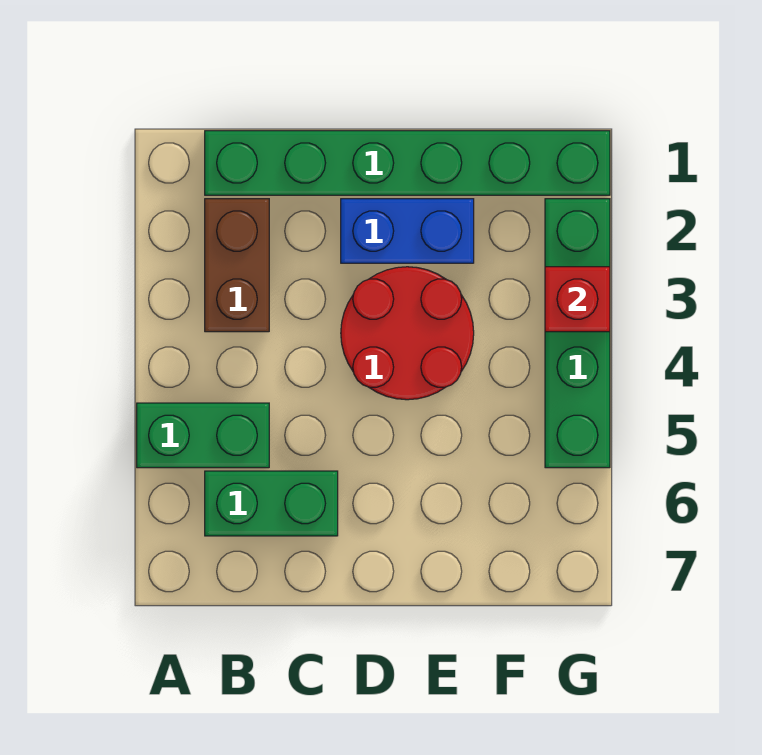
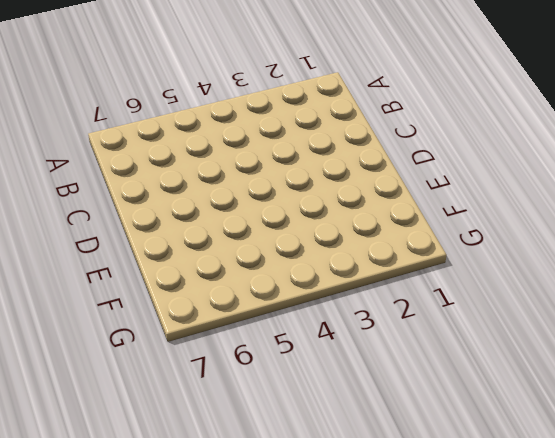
none -> green 1x2 brick [137,403,269,468]
none -> green 1x6 brick [205,131,610,195]

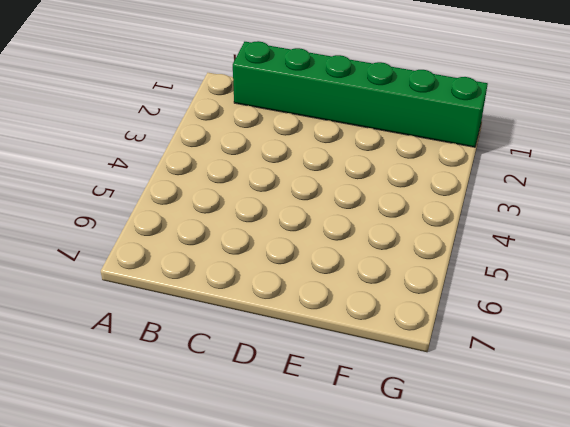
none -> green 1x2 brick [137,403,269,468]
none -> brown 1x2 brick [205,199,269,332]

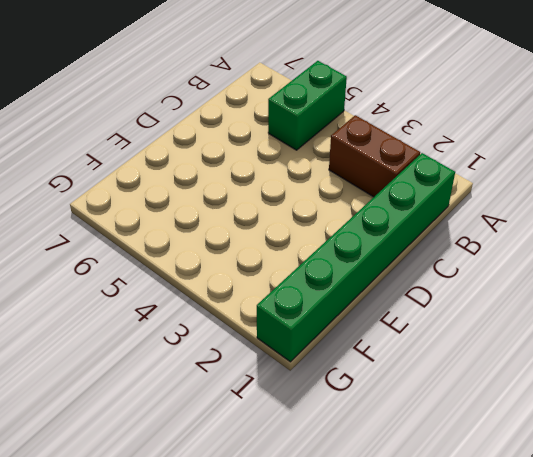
none -> green 1x2 brick [205,471,338,536]
none -> blue 1x2 brick [341,199,474,263]

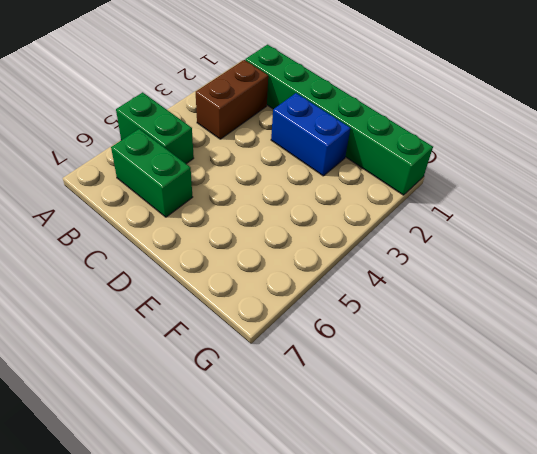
none -> red 2x2 round brick [341,267,474,400]
none -> green 1x4 brick [545,199,610,468]

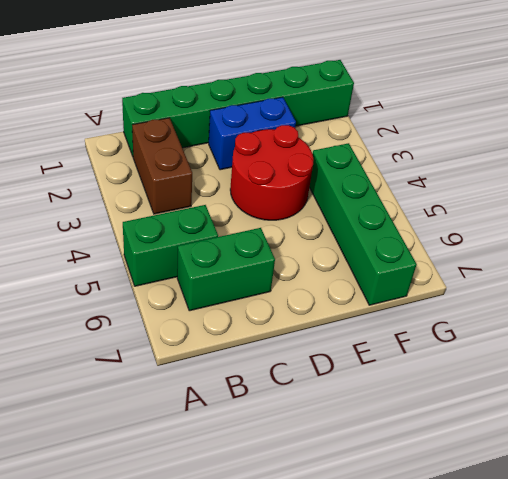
green 1x4 brick [309,143,417,305] -> green 1x4 brick moved to [545,199,610,468]
none -> red 1x1 brick [545,267,610,332]

